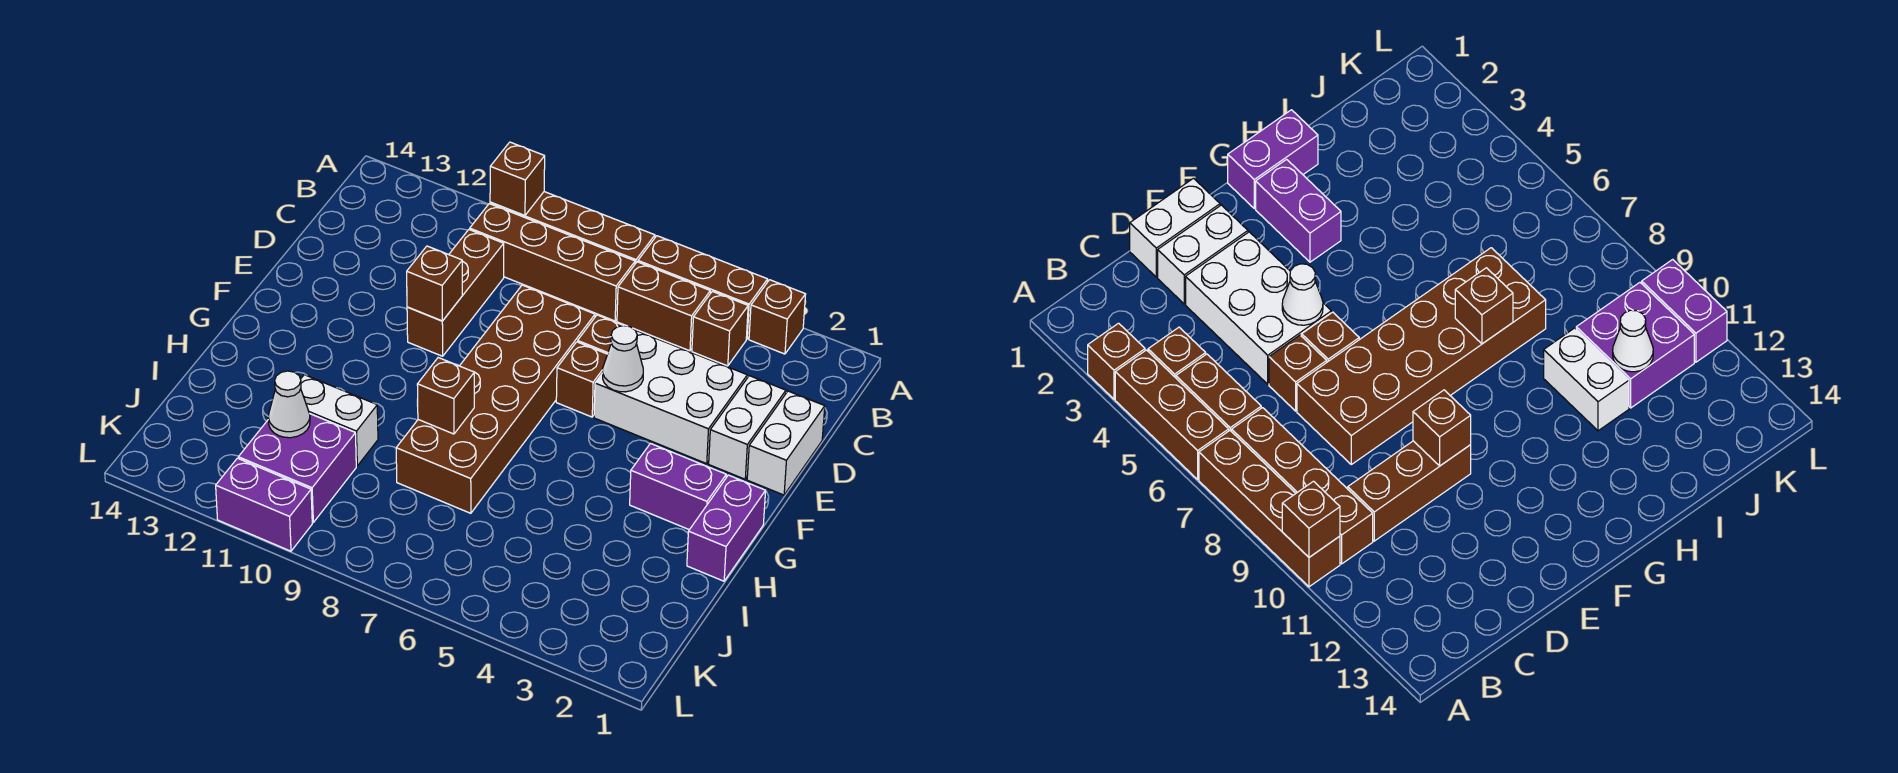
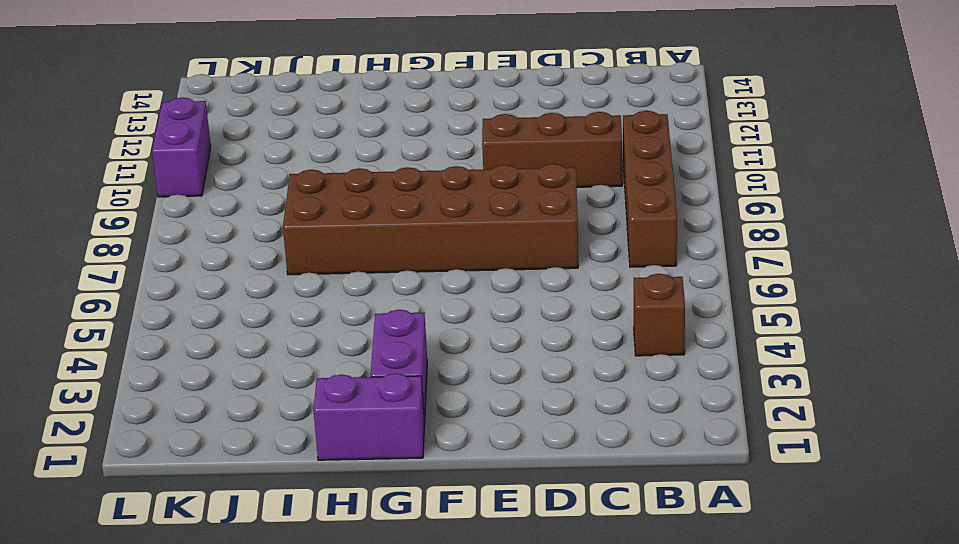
none -> brown 1x1 brick [749,280,806,354]
none -> brown 1x3 brick [638,236,768,339]
none -> brown 1x4 brick [490,192,655,264]

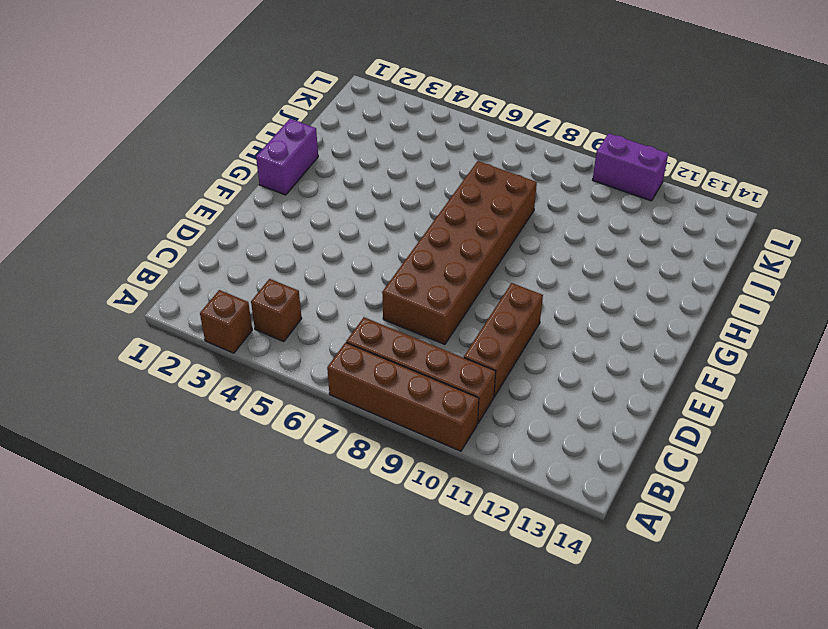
none -> brown 1x3 brick [638,236,768,339]
none -> brown 1x2 brick [617,262,710,351]
none -> white 1x2 brick [747,391,825,495]

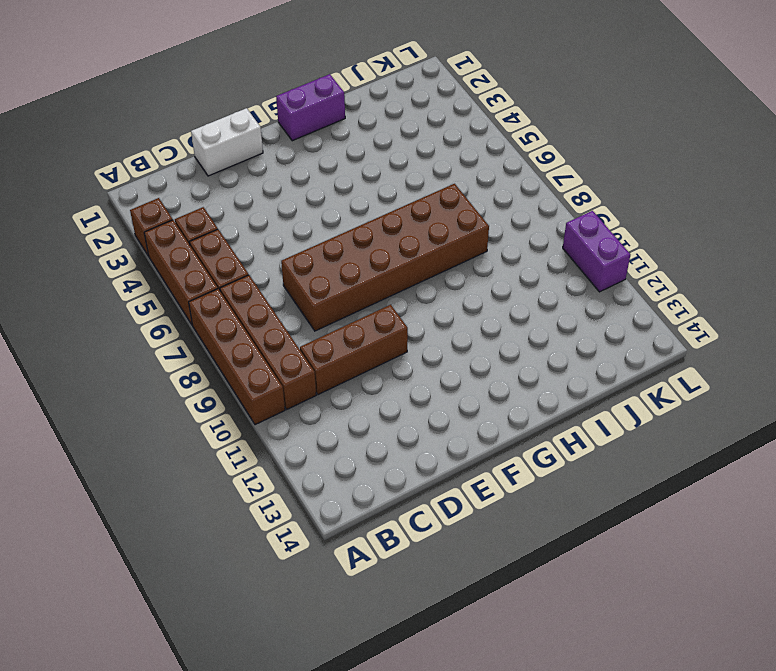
none -> white 1x2 brick [709,376,786,479]
none -> white 2x3 brick [594,331,747,464]
none -> brown 1x1 brick [578,315,623,354]

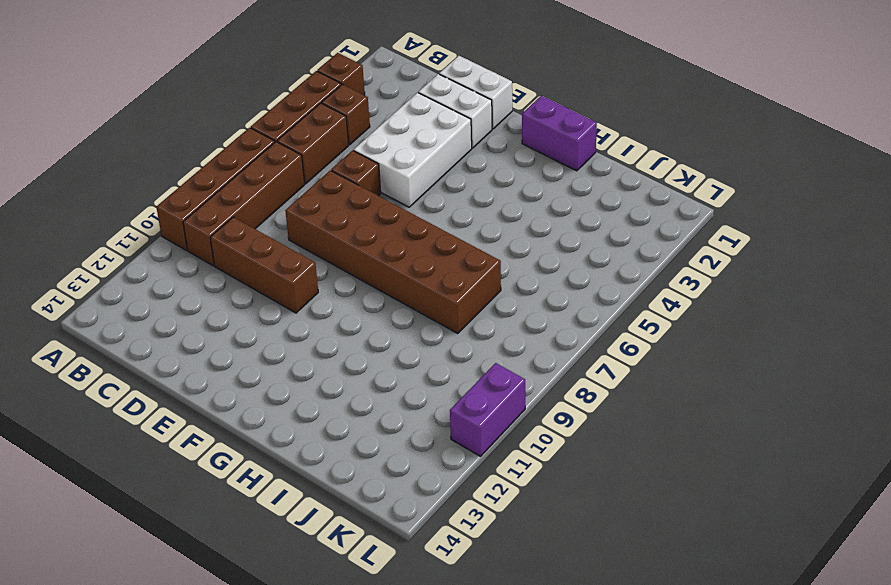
none -> brown 1x1 brick [556,342,607,417]
none -> purple 1x2 brick [630,444,726,530]
none -> white 1x2 brick [301,375,378,466]

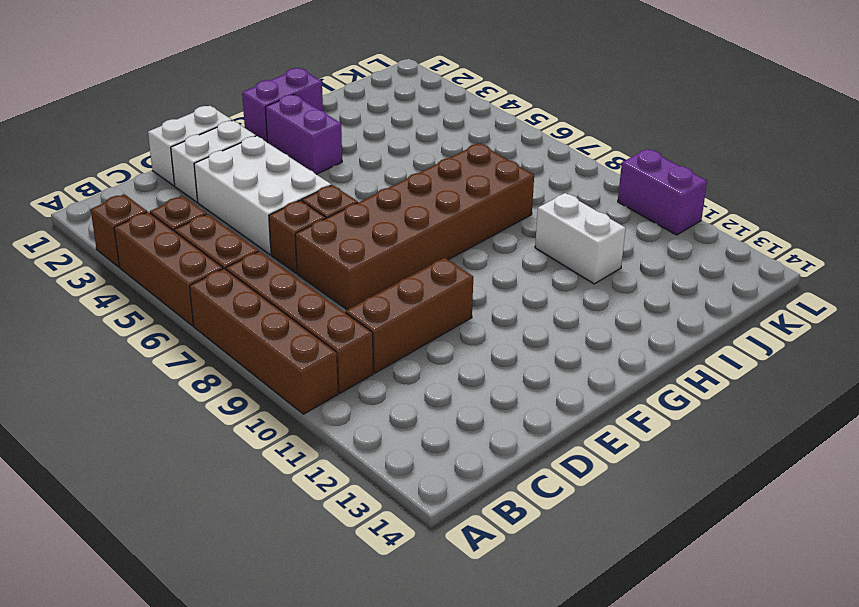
none -> purple 2x2 brick [238,414,356,522]
none -> brown 1x1 brick [490,142,545,216]
none -> white 1x1 cone [603,326,643,392]

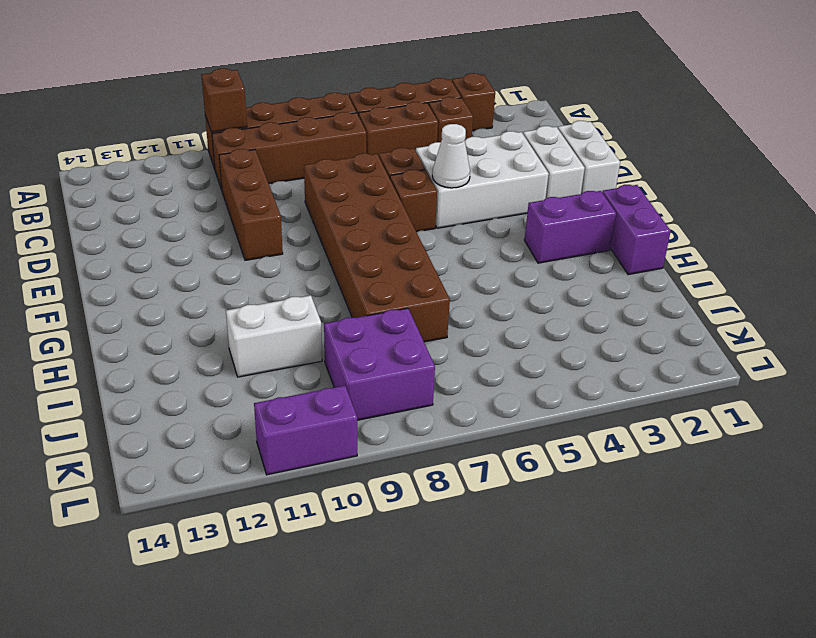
purple 2x2 brick [324,308,435,420] -> purple 2x2 brick moved to [238,414,356,522]
none -> brown 1x1 brick [407,246,462,321]
none -> brown 1x1 brick [417,358,474,434]
none -> white 1x1 cone [268,371,310,438]

